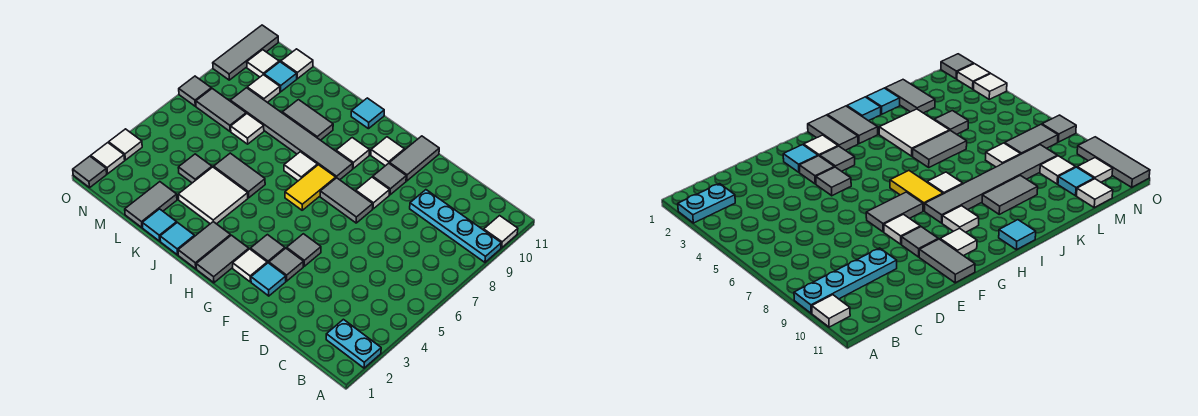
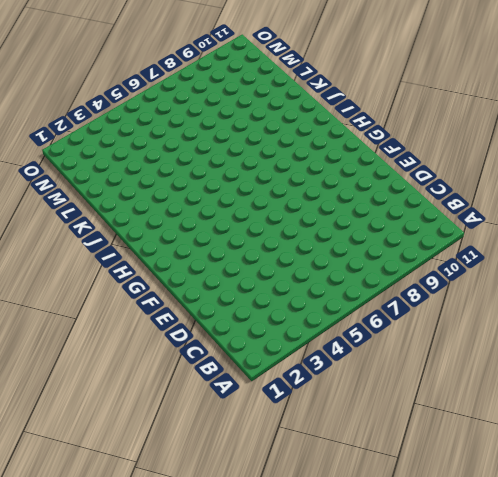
none -> cyan 1x2 plate [326,319,381,368]
none -> cyan 1x4 plate [410,190,501,262]
none -> white 1x1 tile [484,216,518,248]
none -> cyan 1x1 tile [251,263,286,296]

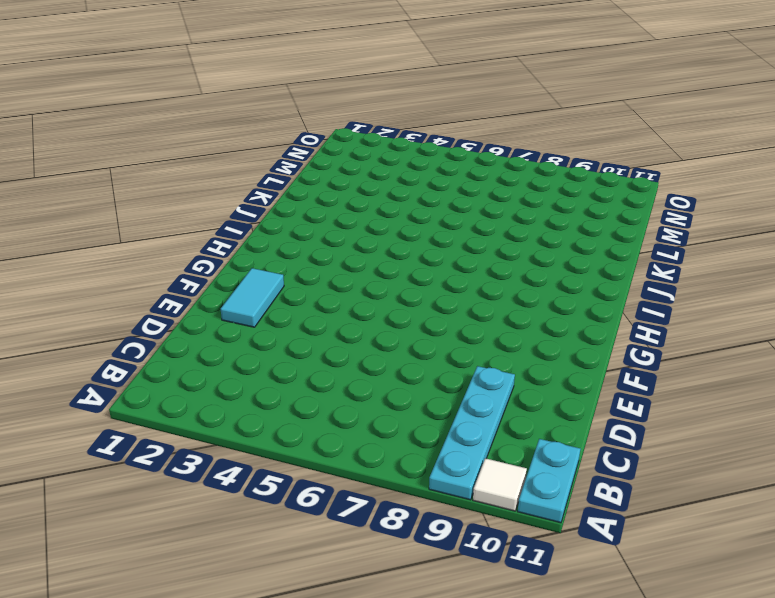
cyan 1x2 plate [518,439,580,523] -> cyan 1x2 plate moved to [326,319,381,368]
cyan 1x2 tile [221,268,284,327] -> cyan 1x1 tile [251,263,286,296]
none -> grey 1x1 tile [269,248,303,281]
none -> grey 1x1 tile [287,234,321,266]
none -> grey 1x2 tile [320,178,373,223]
none -> white 1x1 tile [356,177,390,209]

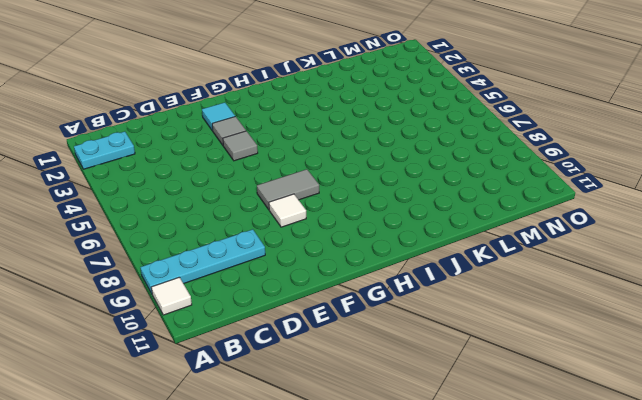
none -> grey 1x1 tile [373,163,406,195]
none -> grey 1x2 tile [389,136,439,181]
none -> white 1x1 tile [233,249,267,282]
none -> grey 1x1 tile [250,235,285,263]

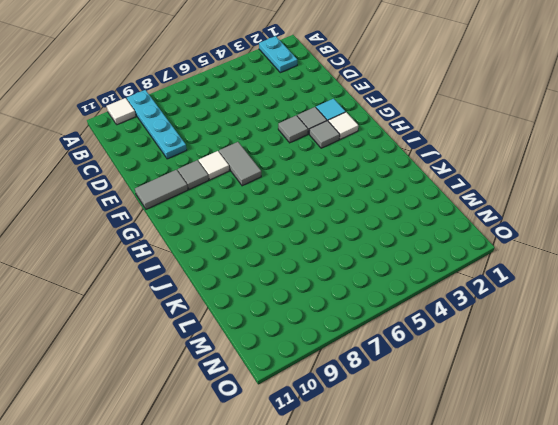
none -> white 1x1 tile [371,137,404,166]
none -> grey 1x2 tile [196,235,249,283]
none -> yellow 1x2 tile [285,165,336,210]
none -> grey 1x6 tile [230,88,353,180]

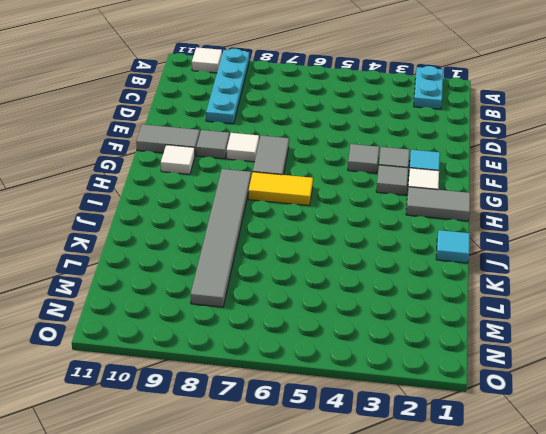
none -> white 1x1 tile [336,138,369,168]
none -> grey 1x2 tile [178,222,231,269]
none -> white 1x1 tile [284,152,318,181]
none -> cyan 1x1 tile [351,98,384,129]

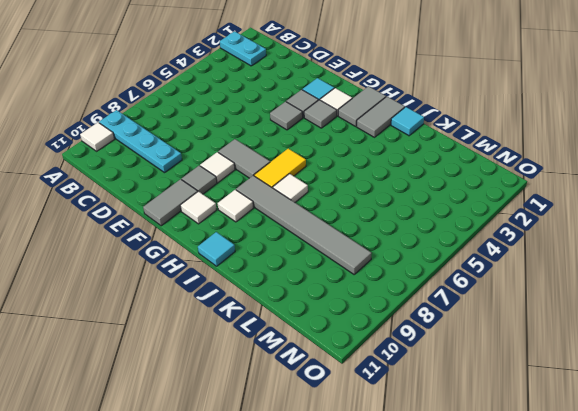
none -> white 2x2 tile [178,167,248,224]
none -> grey 1x2 tile [214,153,265,198]
none -> grey 1x2 tile [282,100,333,140]
none -> cyan 1x1 tile [142,209,177,241]

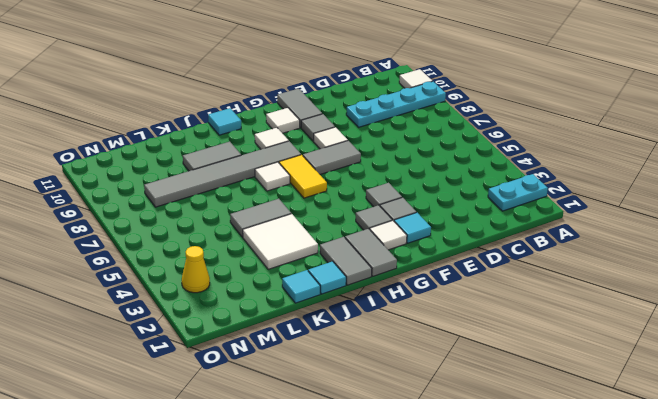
yellow 1x1 cone [182,246,210,293] -> none
none -> grey 1x2 tile [125,182,177,228]
none -> grey 1x1 tile [178,154,212,183]
none -> white 1x1 tile [231,114,264,144]
none -> grey 1x2 tile [196,89,246,131]

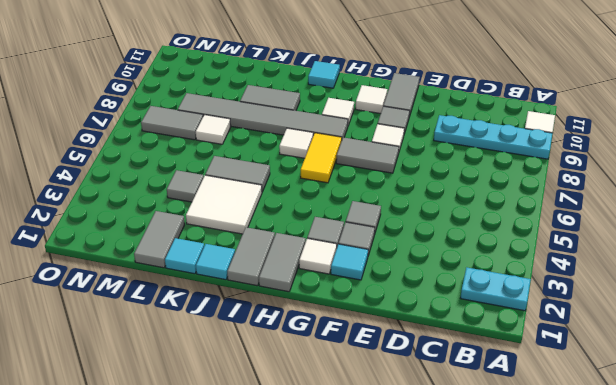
none -> white 1x1 tile [247,75,280,102]
none -> cyan 1x1 tile [264,62,297,92]
none -> white 1x1 tile [281,49,313,79]
none -> white 1x1 tile [247,50,279,77]

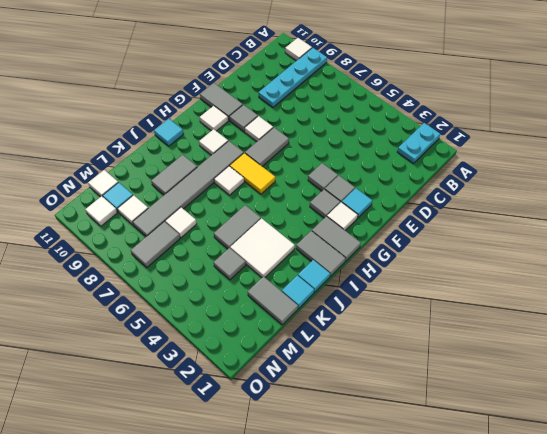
none -> grey 1x1 tile [73,156,107,188]
none -> white 1x1 tile [91,143,125,174]
none -> white 1x1 tile [109,129,142,160]
none -> grey 1x1 tile [179,76,211,106]

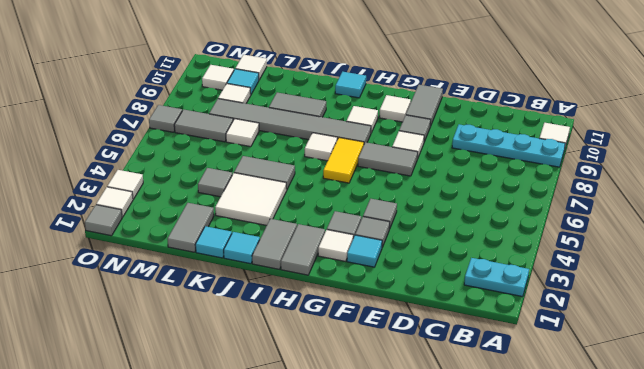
none -> grey 1x3 tile [213,25,278,80]

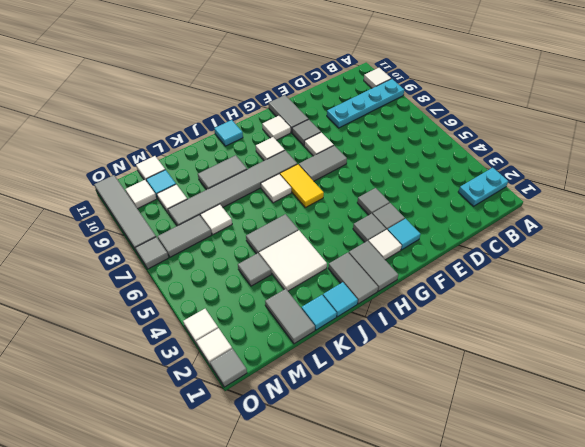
grey 1x4 tile [94,175,156,250] -> grey 1x3 tile [213,25,278,80]

